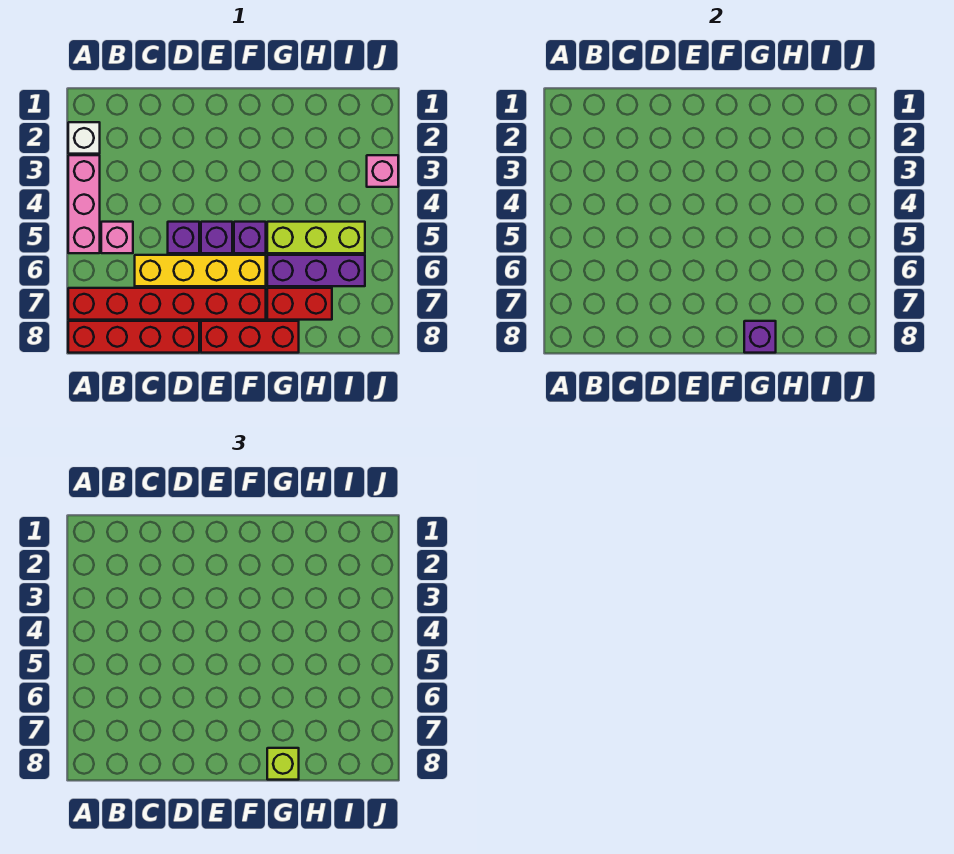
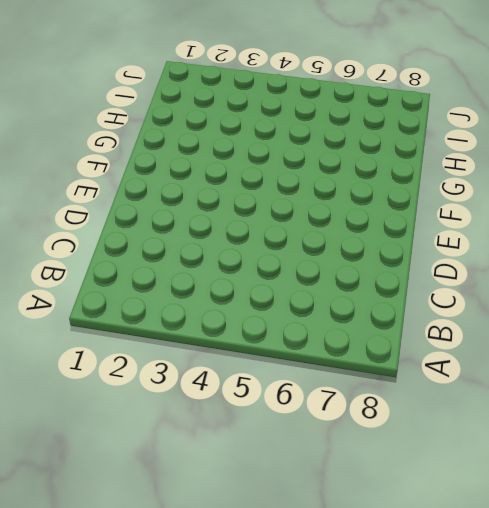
none -> white 1x1 brick [68,122,100,154]
none -> pink 1x3 brick [68,155,100,253]
none -> red 1x6 brick [68,288,266,320]

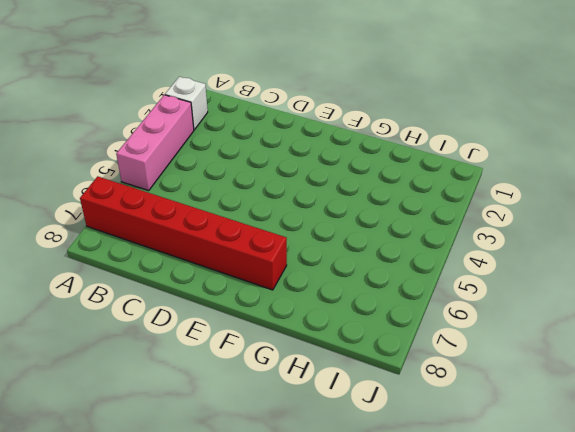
none -> red 1x4 brick [68,321,199,353]
none -> pink 1x1 brick [101,222,133,253]
none -> yellow 1x4 brick [135,255,266,286]

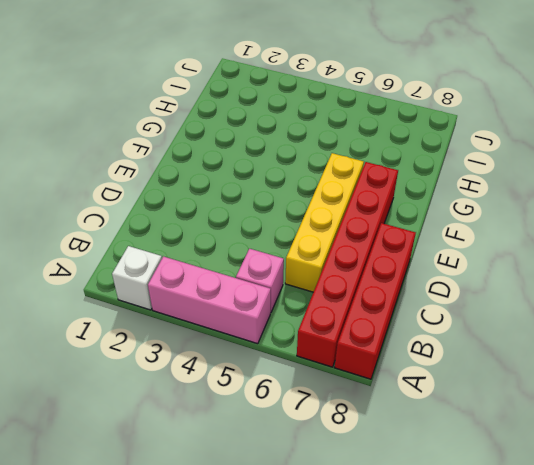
none -> purple 1x1 brick [168,222,199,253]
none -> purple 1x1 brick [201,222,232,253]
none -> red 1x3 brick [201,321,299,353]

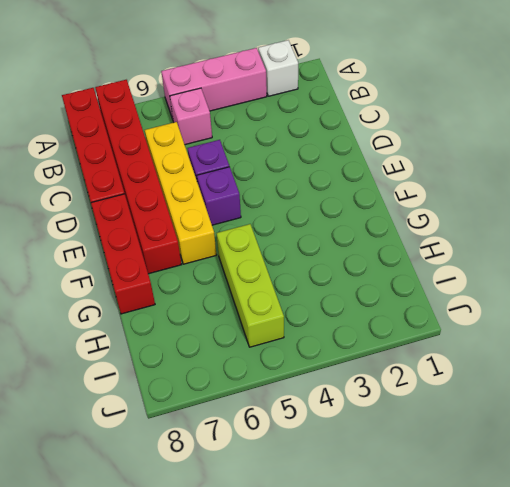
none -> purple 1x1 brick [234,222,266,253]
none -> purple 1x3 brick [267,255,365,286]
none -> red 1x2 brick [267,288,332,320]

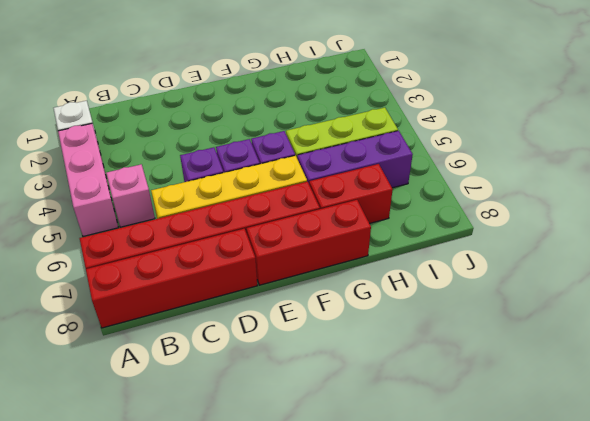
none -> pink 1x1 brick [367,155,398,187]
none -> purple 1x1 brick [744,321,776,353]
none -> lime 1x1 brick [267,748,299,780]

